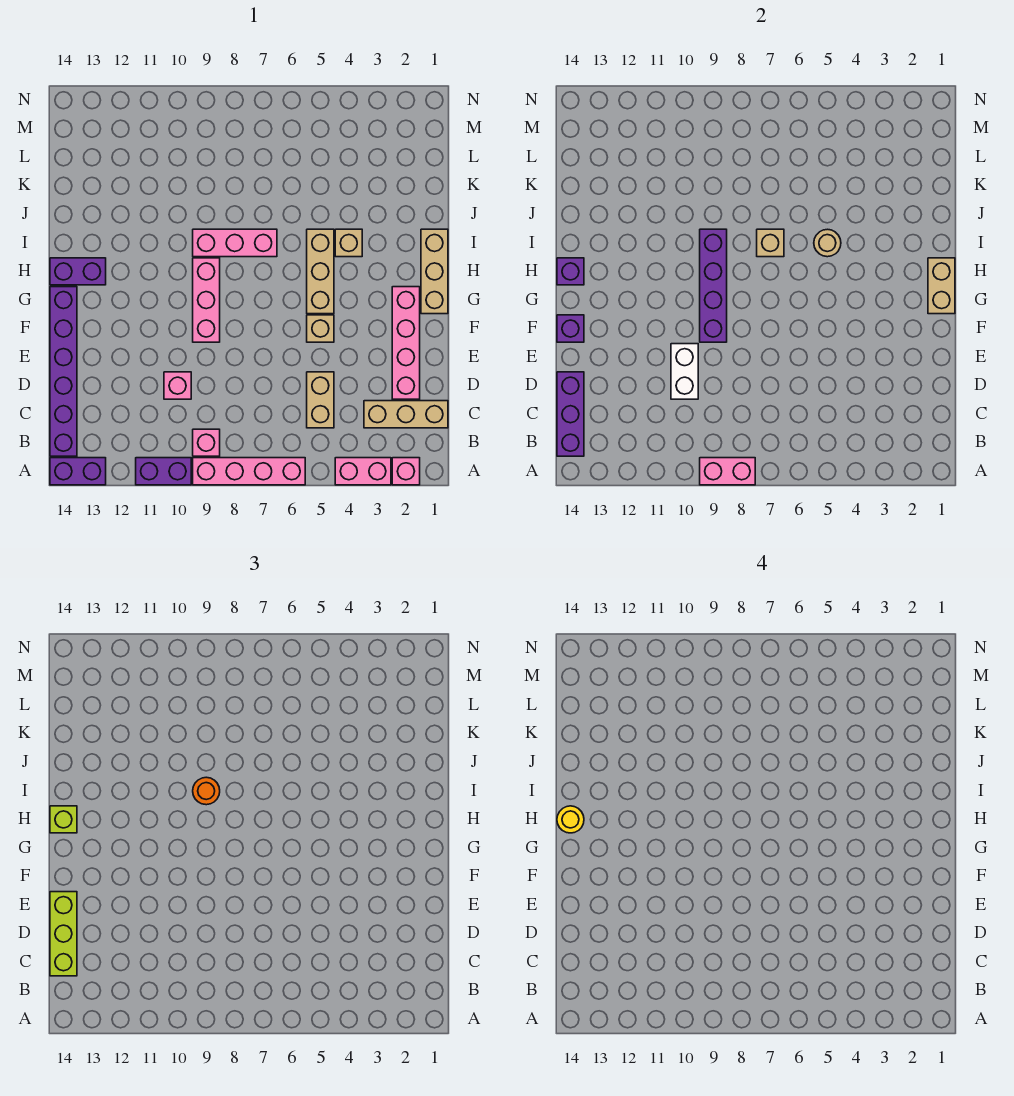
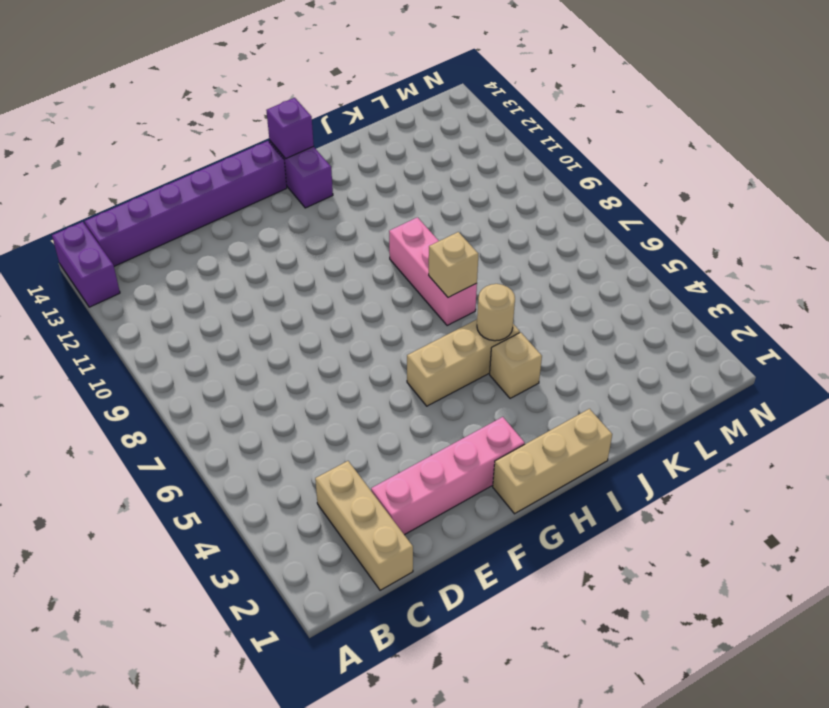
none -> pink 1x1 brick [392,458,420,485]
none -> pink 1x2 brick [335,458,391,485]
none -> pink 1x4 brick [193,458,305,485]
none -> purple 1x2 brick [136,458,191,485]

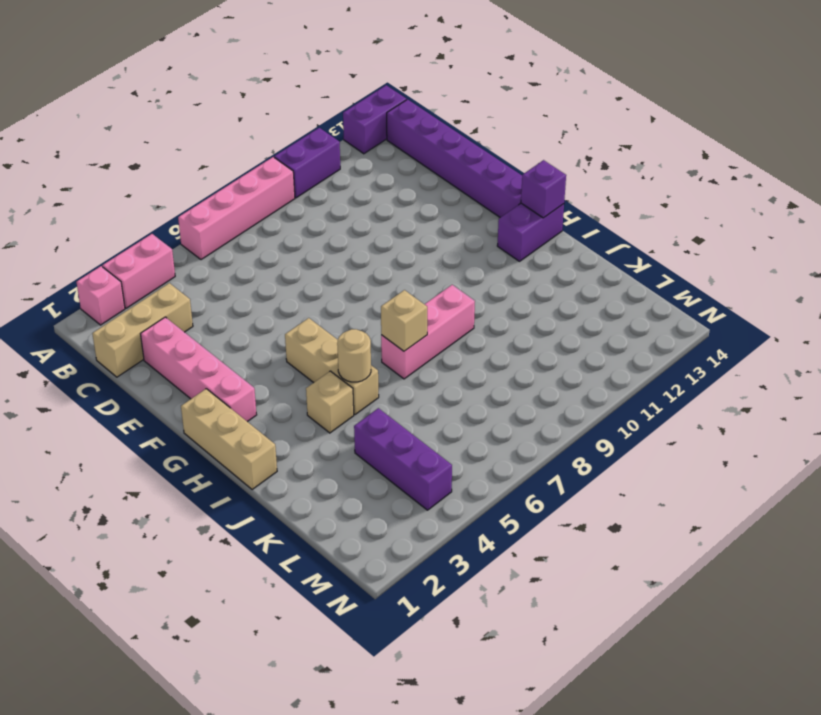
purple 1x3 brick [354,408,452,510] -> purple 1x3 brick moved to [557,372,584,456]
none -> pink 1x1 brick [193,429,220,456]
none -> tan 1x2 brick [307,372,334,428]
none -> pink 1x1 brick [164,372,191,399]
none -> tan 1x1 brick [307,315,334,342]

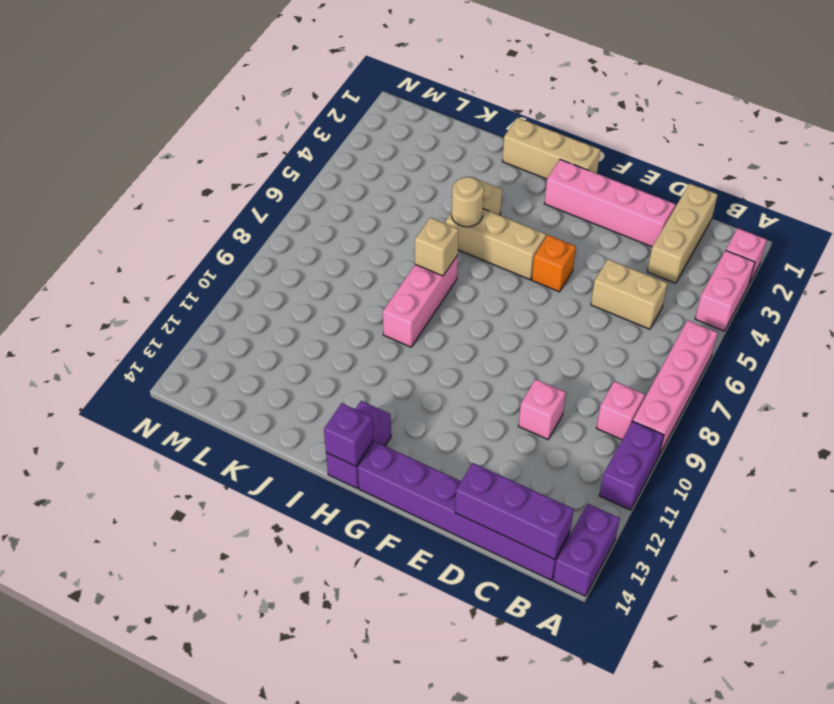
orange 1x1 brick [532,235,576,292] -> tan 1x1 brick [307,315,334,342]
none -> pink 1x3 brick [193,258,220,342]
none -> pink 1x2 brick [700,458,755,485]
none -> white 1x2 brick [671,344,698,399]
none -> purple 1x4 brick [700,229,727,342]

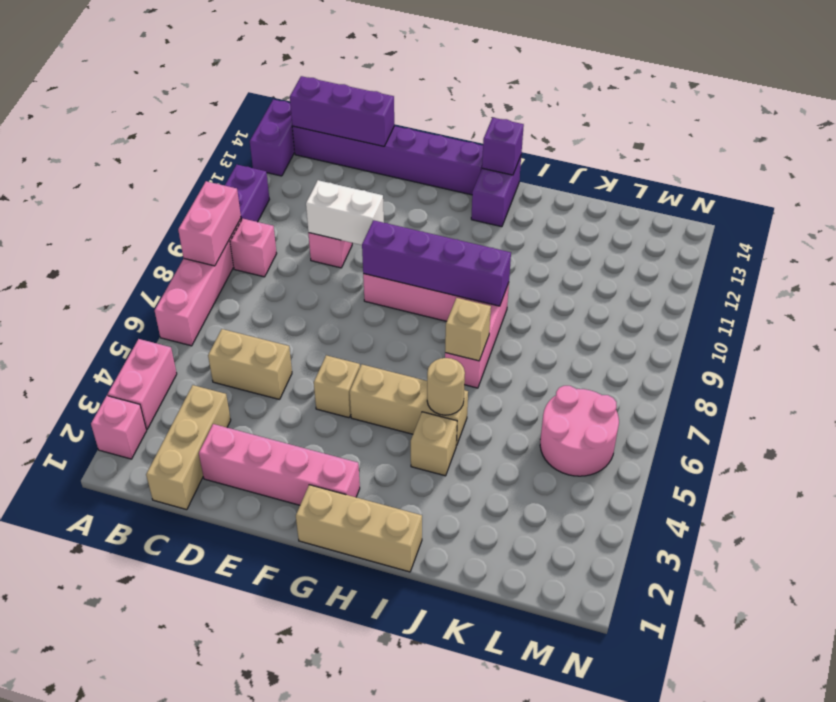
pink 2x2 round brick [540,386,619,476] -> none
none -> purple 1x1 brick [557,315,584,342]
none -> tan 1x2 brick [928,258,955,314]
none -> lime 1x3 brick [50,892,77,976]
none -> lime 1x1 brick [50,806,77,833]

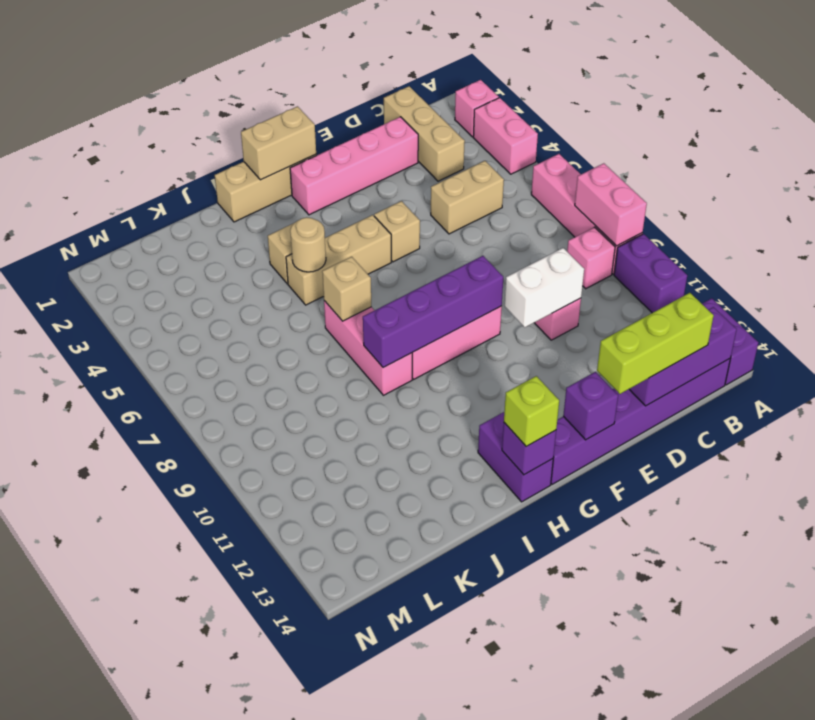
none -> orange 1x1 round brick [193,777,220,805]
none -> yellow 1x1 round brick [557,806,584,833]

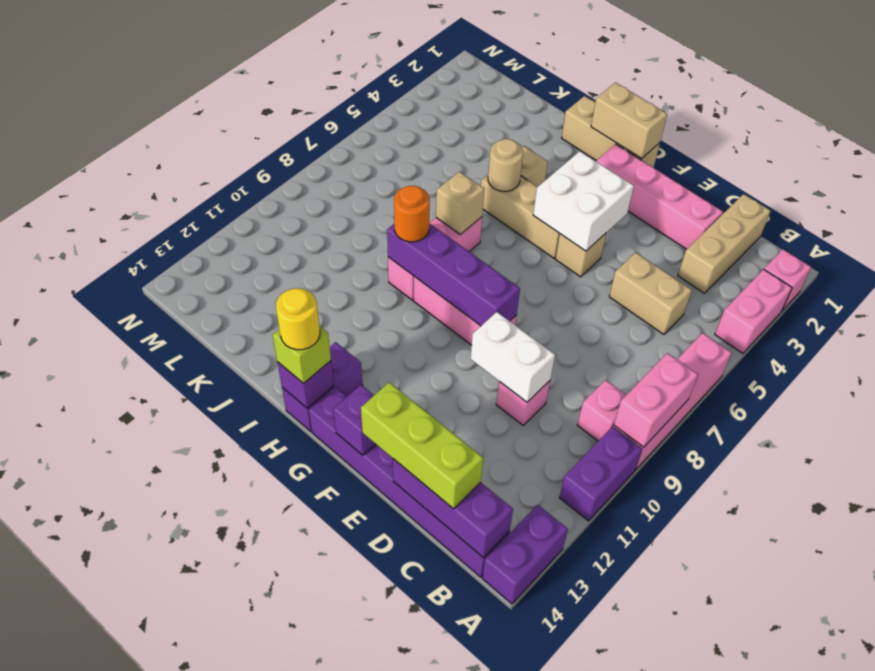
white 2x2 brick [533,151,634,251] -> none

